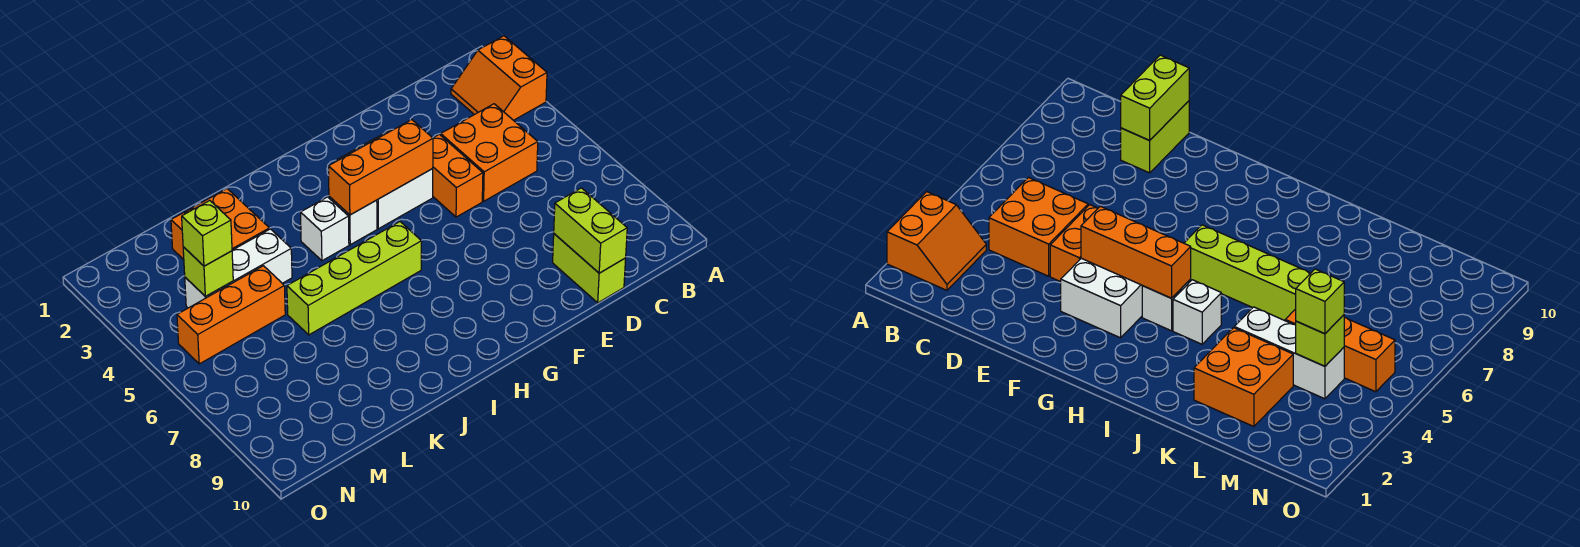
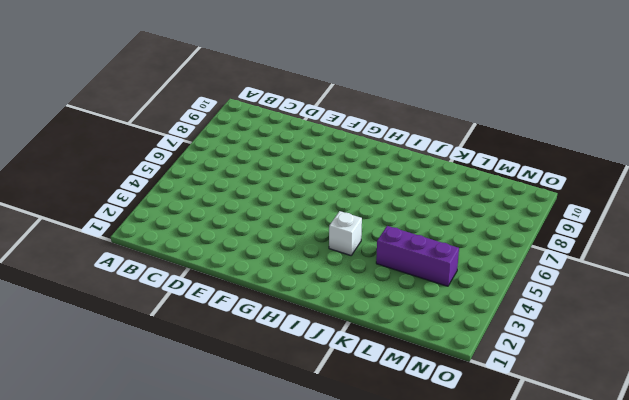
purple 1x3 brick [376,226,459,286] -> white 1x3 brick [185,229,292,308]
none -> orange 2x2 slope [451,36,547,120]
none -> orange 2x2 brick [441,104,538,201]
none -> lime 1x2 brick [553,234,626,303]

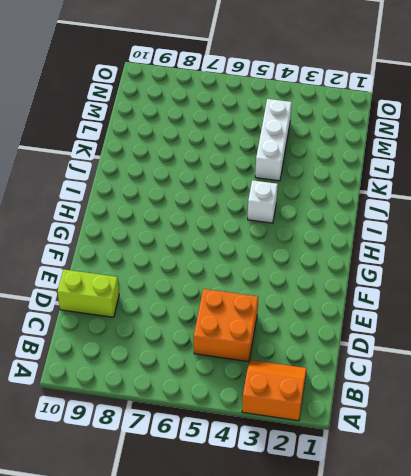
none -> orange 1x2 brick [432,134,483,217]
none -> white 2x2 brick [335,130,433,229]
none -> white 1x1 brick [329,196,377,245]

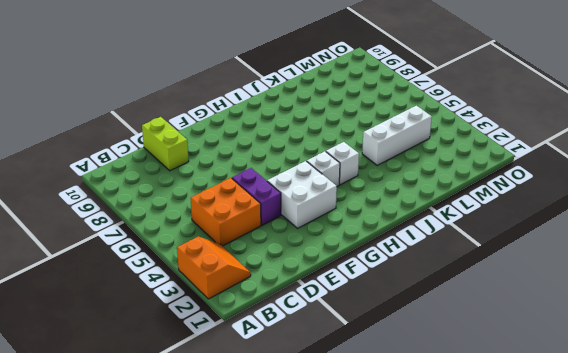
purple 1x2 brick [232,168,281,225] -> orange 1x2 brick [432,134,483,217]
none -> lime 1x4 brick [287,222,422,335]
none -> orange 2x2 brick [171,189,269,260]
none -> orange 1x3 brick [177,266,285,364]

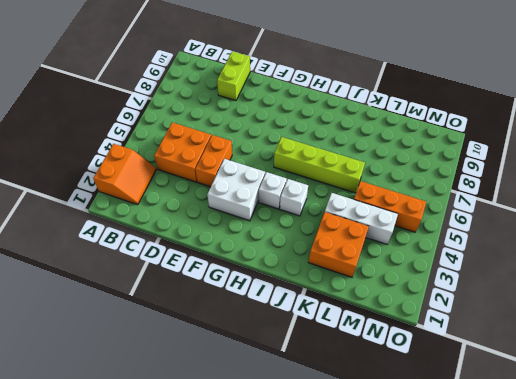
none -> lime 1x2 brick [554,188,627,273]
none -> orange 1x3 brick [328,120,433,215]
none -> lime 1x1 brick [183,247,233,296]

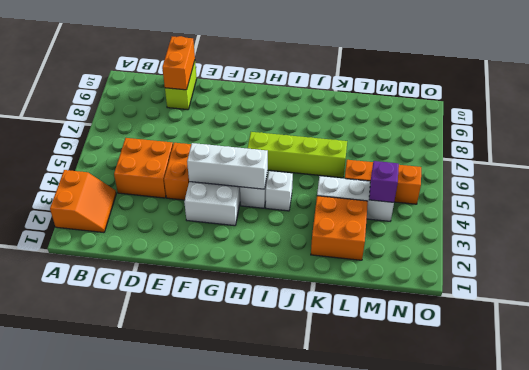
orange 1x2 brick [162,36,195,90] -> lime 1x2 brick [554,188,627,273]
white 1x3 brick [187,143,268,189] -> orange 1x3 brick [328,120,433,215]
purple 1x1 brick [369,161,399,202] -> lime 1x1 brick [183,247,233,296]
none -> lime 1x1 brick [182,201,232,266]

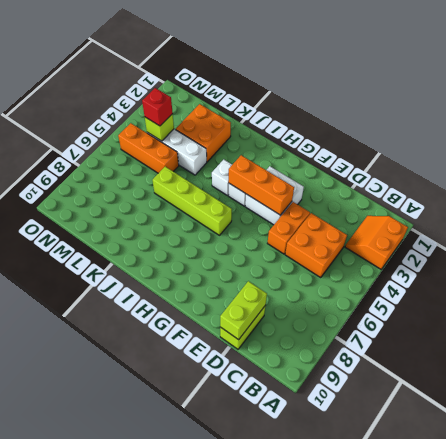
red 1x1 brick [142,88,173,126] -> lime 1x1 brick [182,201,232,266]

